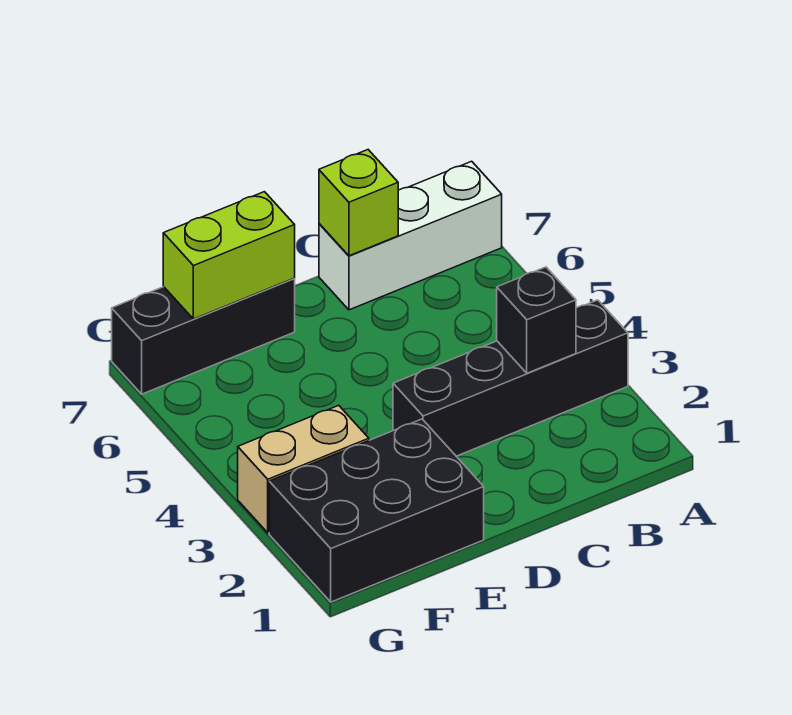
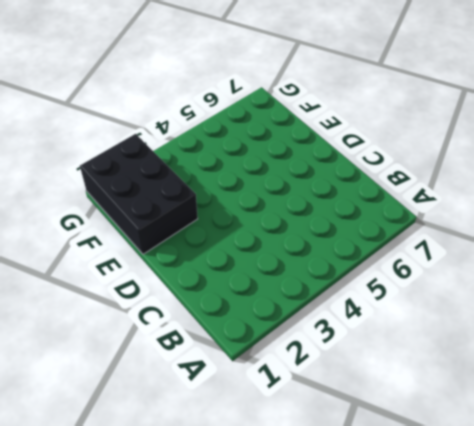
none -> black 1x4 brick [393,300,628,456]
none -> white 1x3 brick [319,161,502,310]

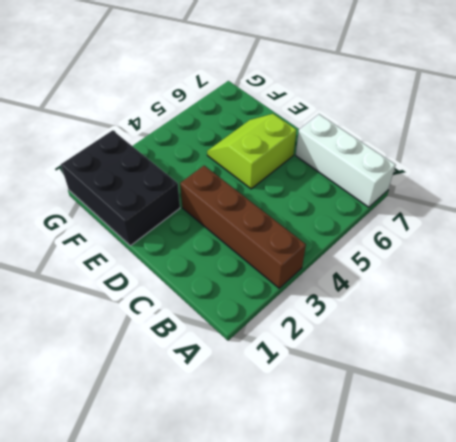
brown 1x4 brick [180,166,306,288] -> black 1x4 brick [393,300,628,456]
lime 2x2 slope [207,114,296,189] -> none
none -> black 1x3 brick [112,279,295,394]
none -> tan 1x2 brick [238,405,369,533]

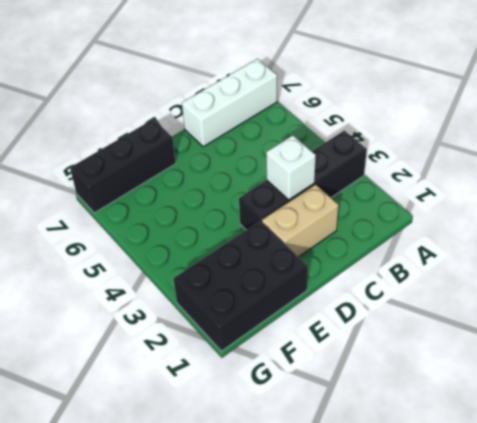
tan 1x2 brick [262,185,339,257] -> tan 1x2 brick moved to [238,405,369,533]
white 1x1 brick [266,135,316,200] -> none
none -> black 1x1 brick [497,267,576,373]
none -> lime 1x1 brick [319,150,398,256]

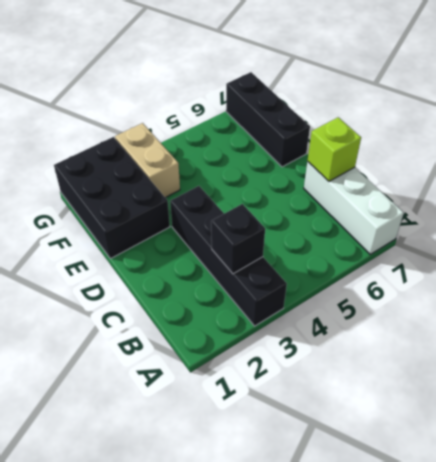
none -> lime 1x2 brick [163,192,295,319]

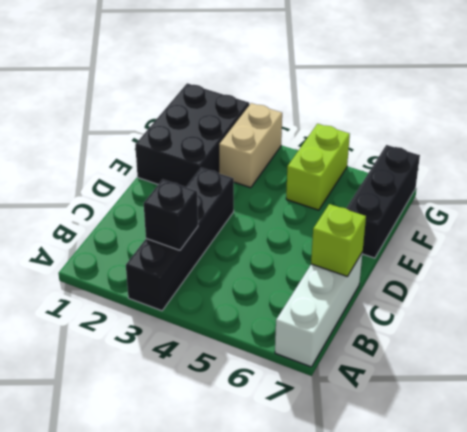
lime 1x2 brick [286,124,350,210] -> lime 1x2 brick moved to [163,192,295,319]

